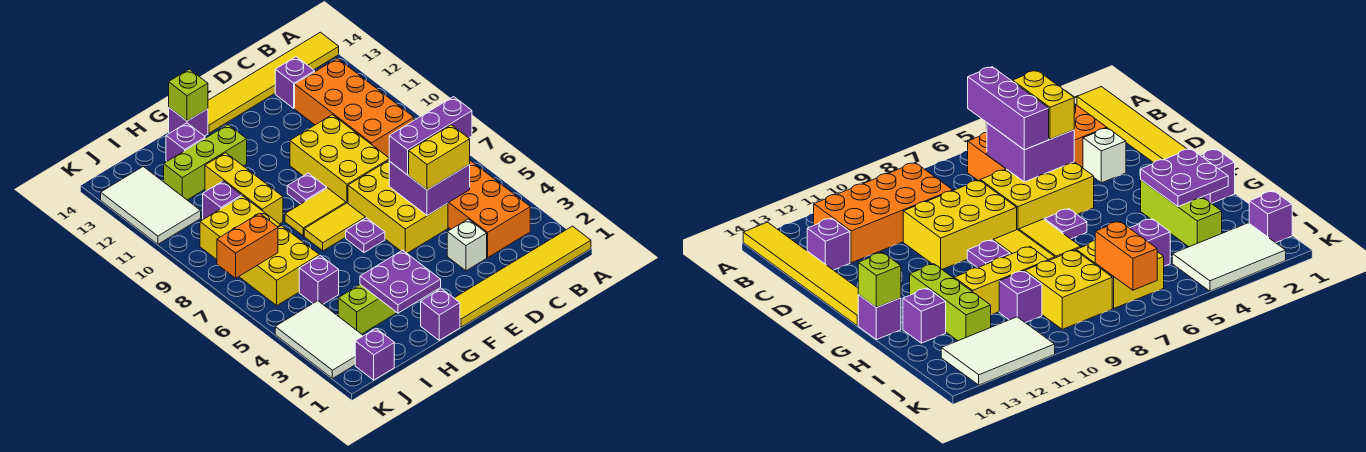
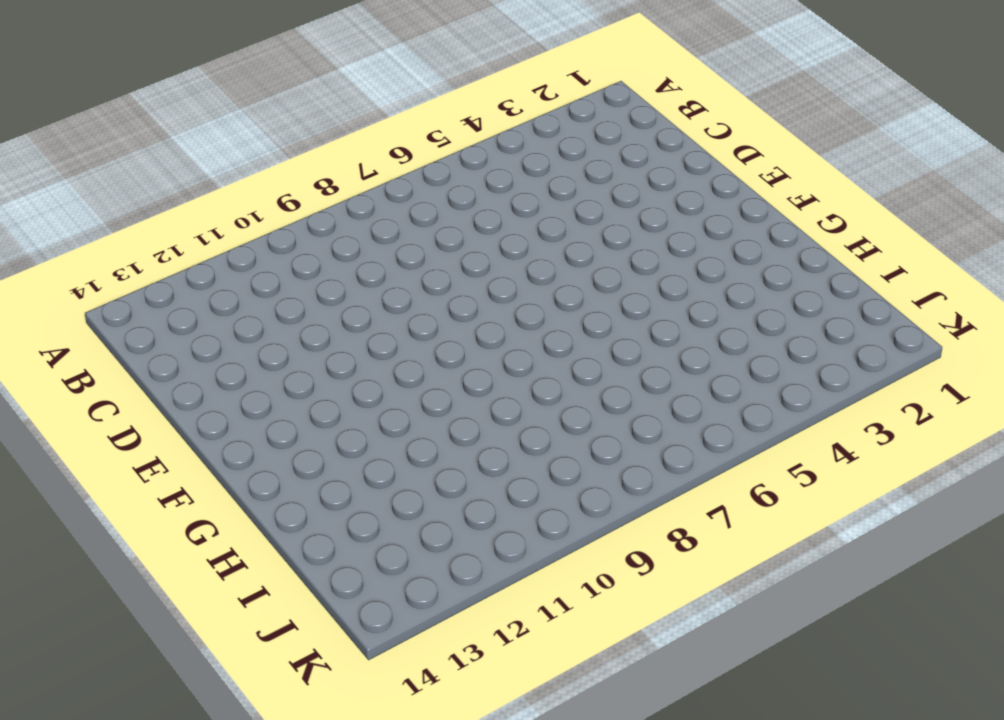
none -> yellow 1x6 tile [455,226,591,327]
none -> yellow 1x6 tile [208,32,339,133]
none -> orange 2x4 brick [448,161,530,257]
none -> orange 2x4 brick [295,58,414,158]

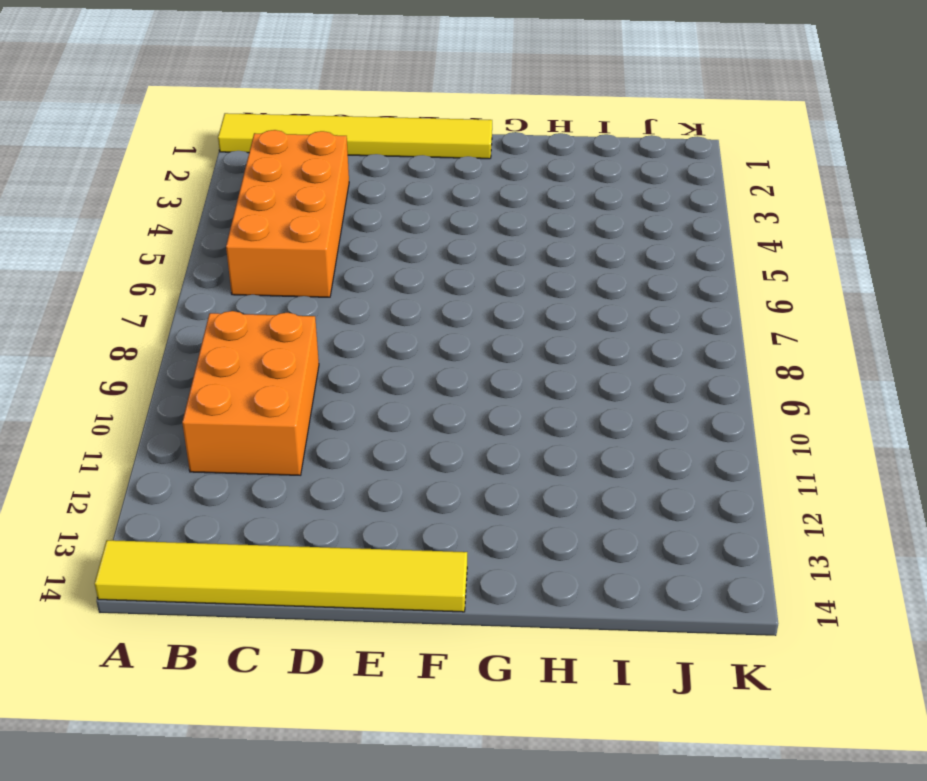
orange 2x3 brick [182,311,319,475] -> orange 2x4 brick [295,58,414,158]
none -> purple 1x1 brick [275,57,315,108]
none -> white 1x1 brick [447,219,487,271]
none -> yellow 2x3 brick [348,161,448,253]
none -> yellow 2x3 brick [290,115,389,203]

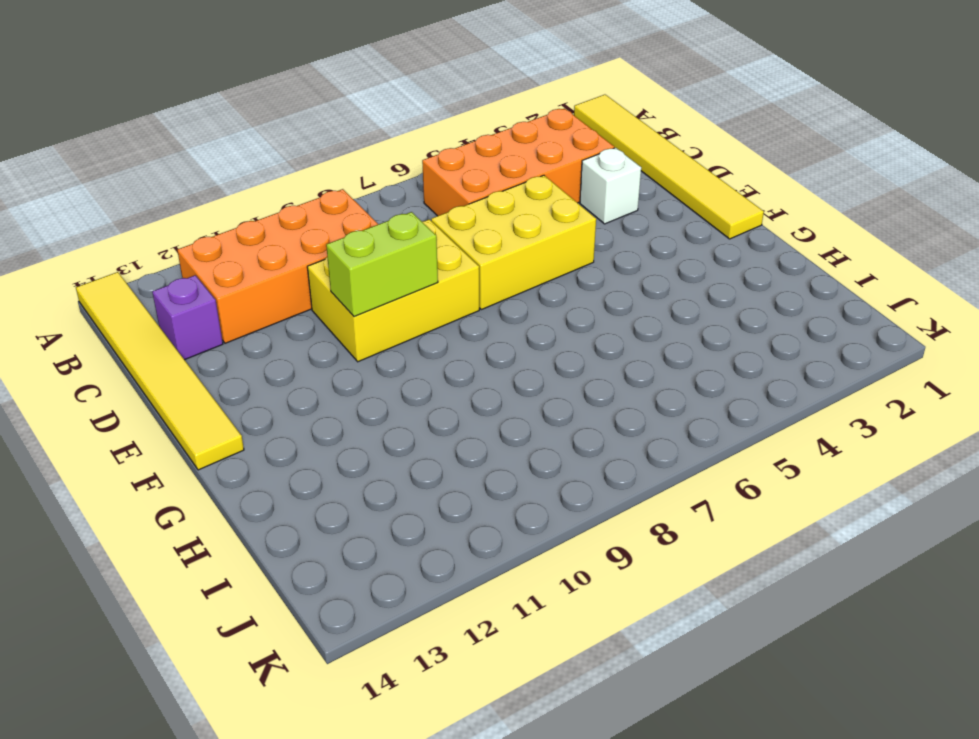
lime 1x2 brick [326,212,438,317] -> none
none -> purple 1x1 plate [346,218,385,253]
none -> yellow 1x2 tile [304,203,365,251]
none -> yellow 1x2 tile [285,188,346,236]
none -> purple 1x1 plate [287,173,327,204]

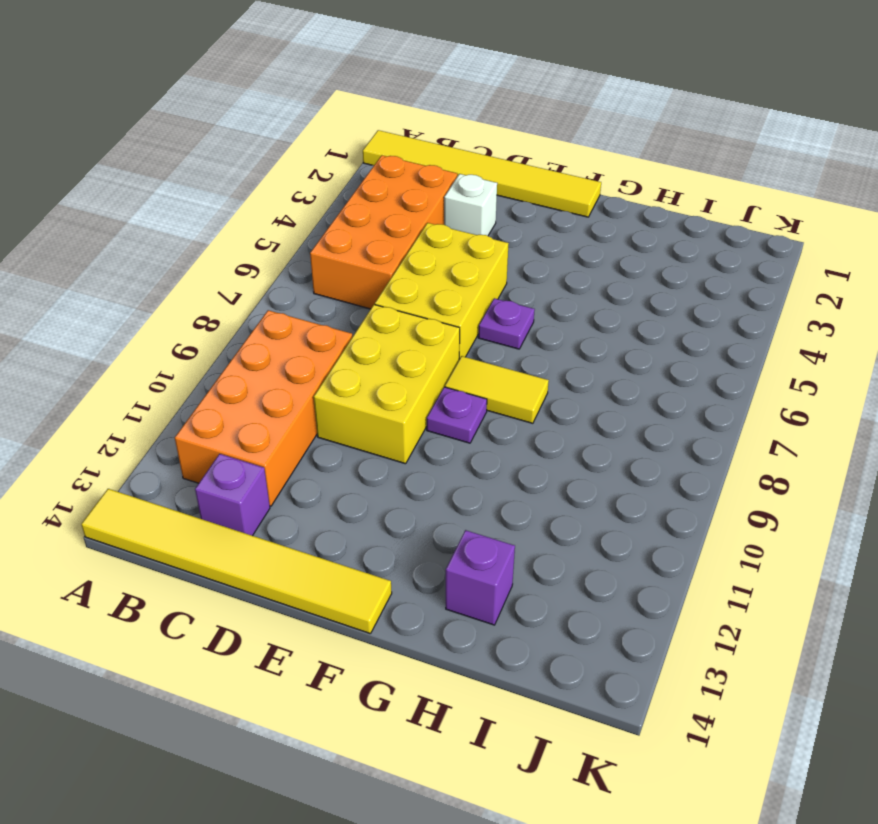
none -> yellow 1x2 tile [304,203,365,251]
none -> purple 1x1 brick [421,289,460,340]
none -> lime 1x3 brick [338,285,397,334]
none -> lime 1x3 brick [164,125,247,200]

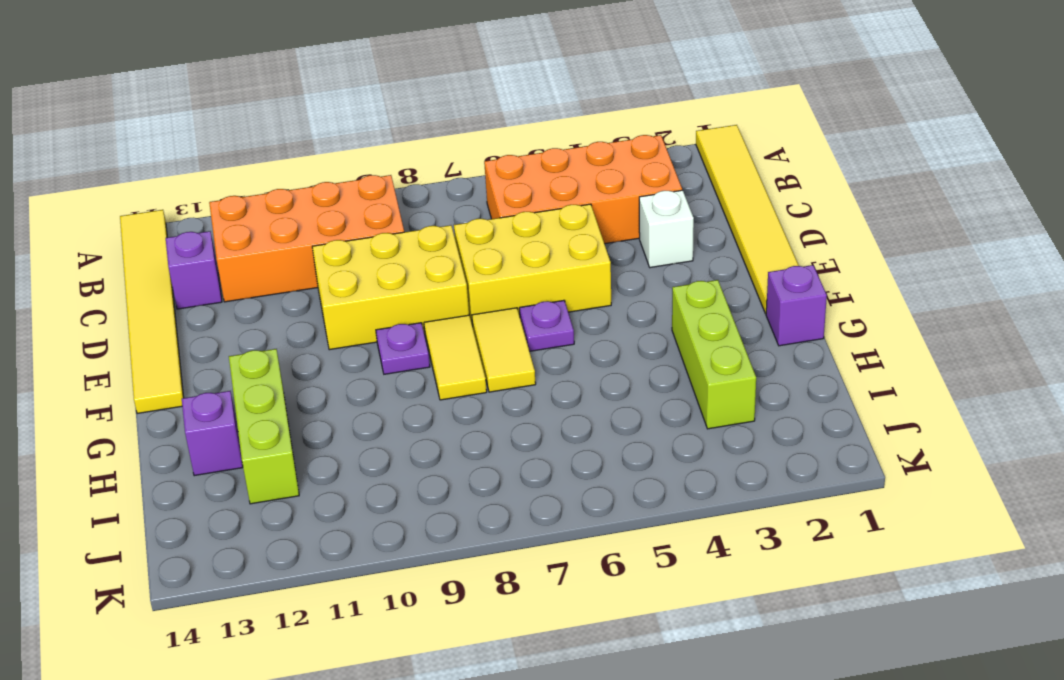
none -> purple 1x1 brick [169,108,208,136]
none -> yellow 1x3 brick [205,153,283,224]
none -> purple 1x1 brick [299,255,339,304]
none -> yellow 2x2 brick [239,226,319,305]

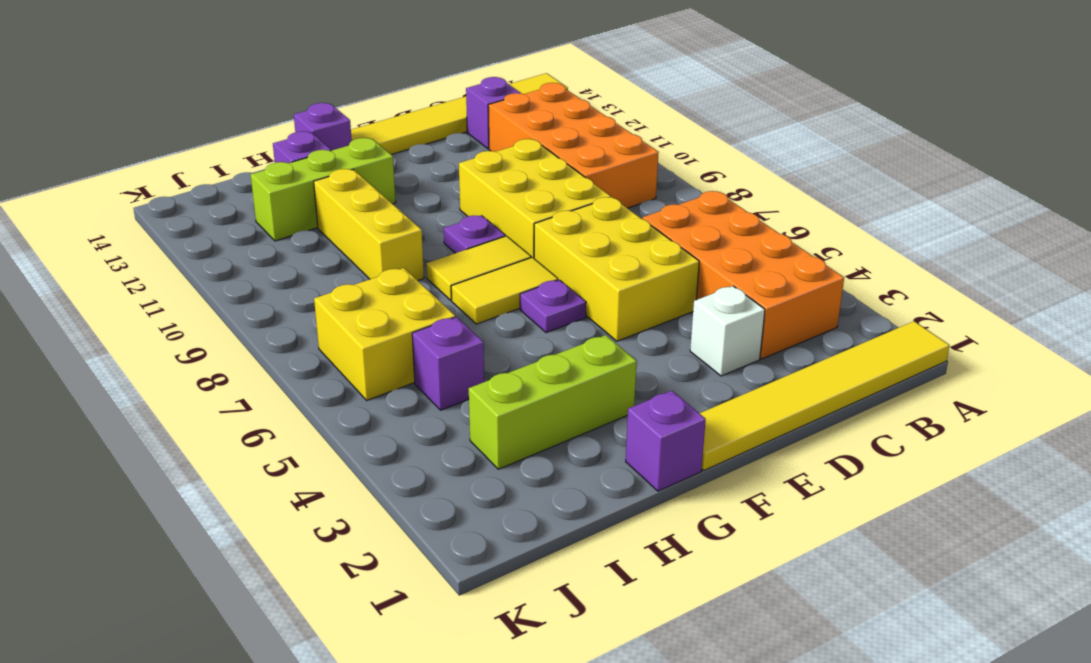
none -> yellow 2x2 brick [200,196,281,260]
none -> purple 1x1 brick [203,181,242,219]
none -> purple 1x1 brick [355,329,394,380]
none -> white 2x3 tile [275,301,363,378]

